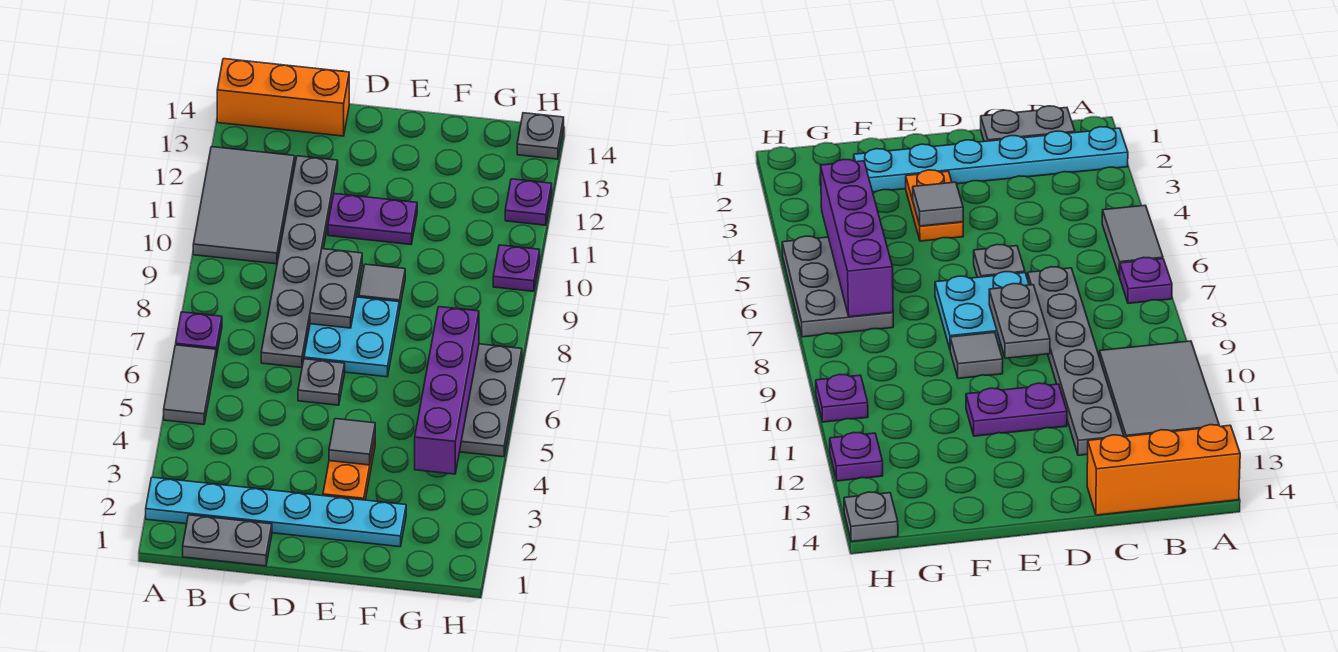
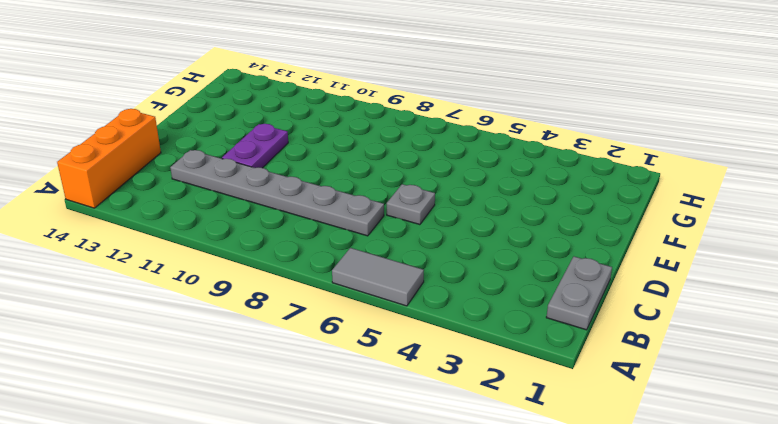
none -> cyan 1x6 plate [146,477,406,547]
none -> purple 1x1 plate [176,312,222,357]
none -> grey 2x3 tile [193,147,295,264]

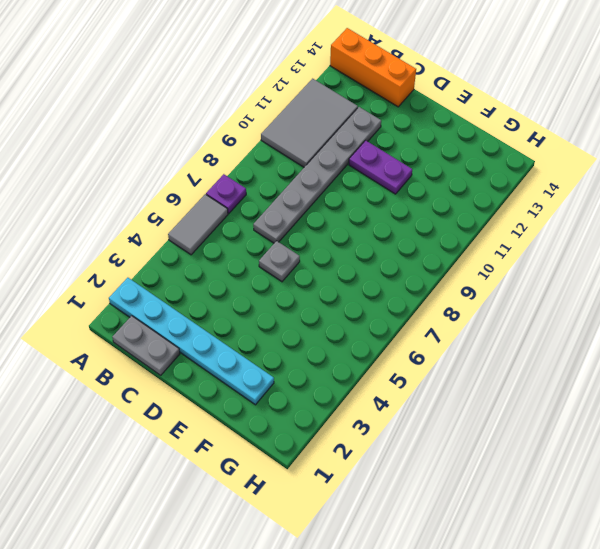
none -> cyan 2x2 plate [304,297,399,377]
none -> orange 1x2 plate [323,439,375,500]
none -> grey 1x1 tile [359,264,405,310]

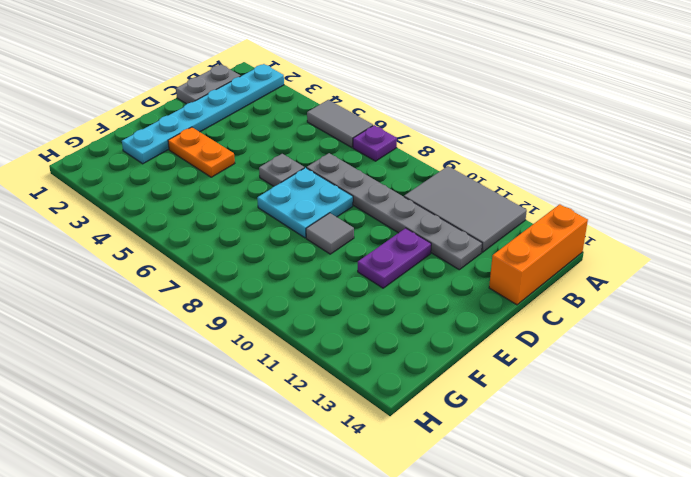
none -> grey 2x3 plate [460,344,522,457]
none -> purple 1x1 plate [493,245,540,291]
none -> purple 1x1 plate [505,179,552,225]

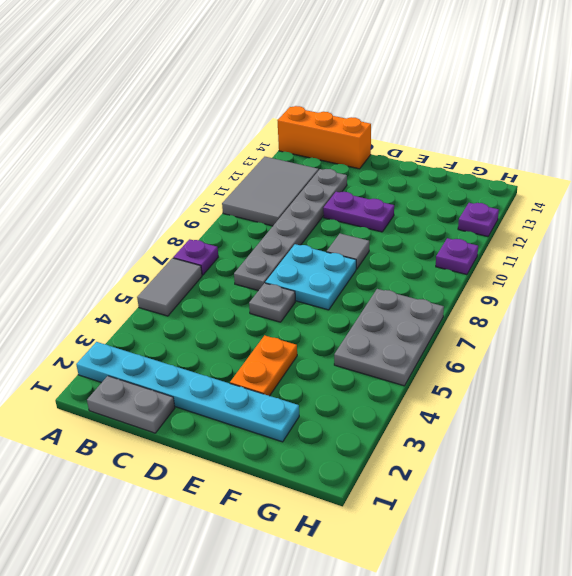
none -> grey 1x1 plate [517,113,564,159]
none -> grey 1x2 plate [310,249,362,328]
none -> grey 1x1 tile [329,419,375,465]

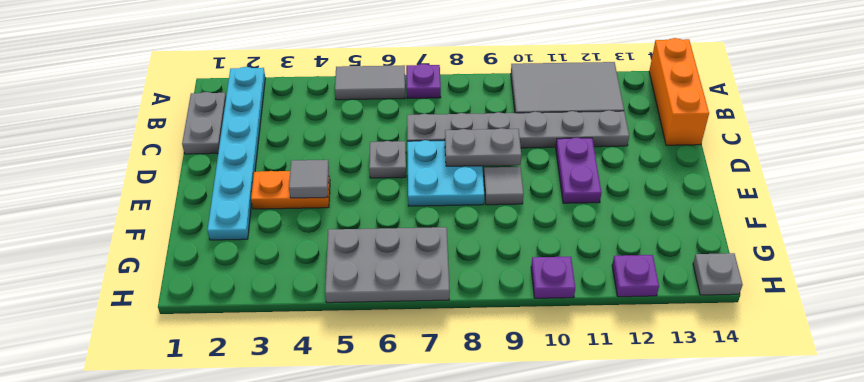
none -> purple 1x4 brick [415,307,479,474]

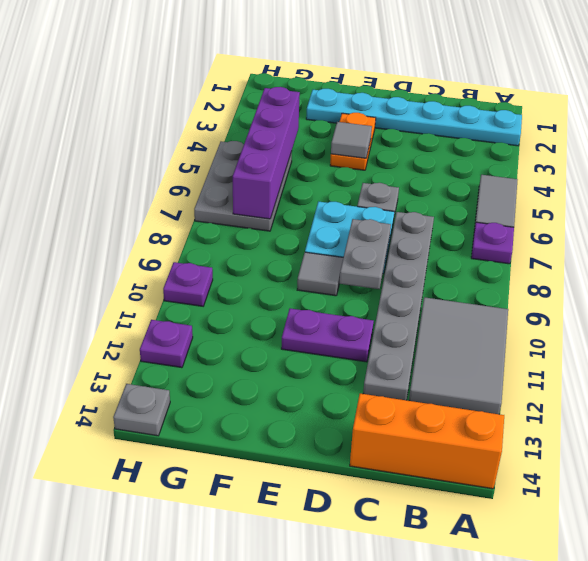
none -> grey 1x2 plate [183,515,272,566]

